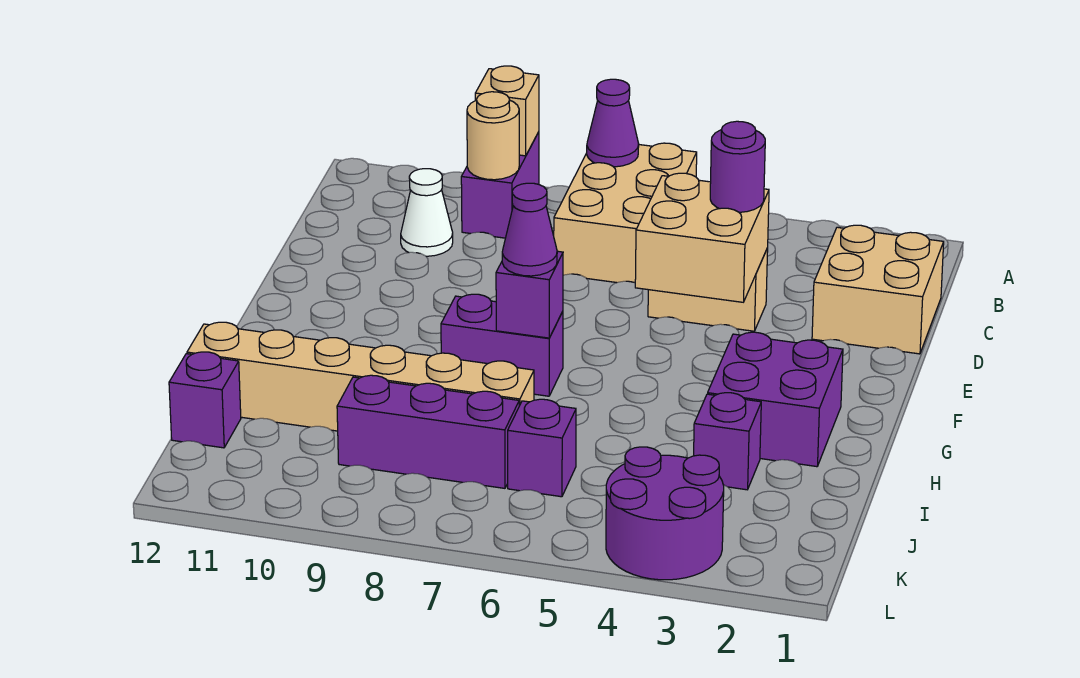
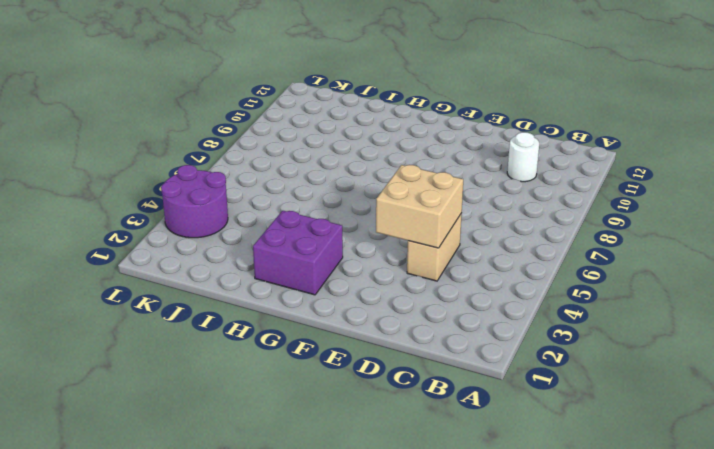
white 1x1 round brick [507,132,539,182] -> white 1x1 cone [401,169,453,256]
none -> tan 2x3 brick [554,143,697,283]
none -> purple 1x2 brick [461,132,539,238]
none -> tan 2x2 brick [812,225,944,354]

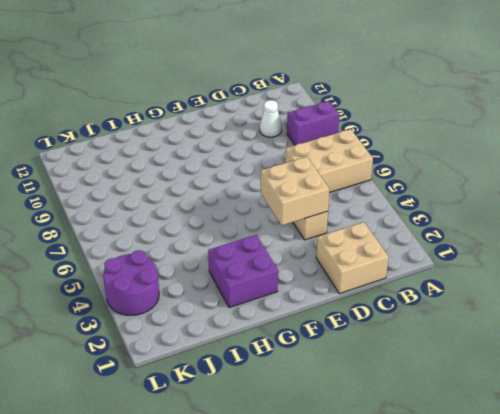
none -> purple 1x2 brick [441,294,563,396]
none -> purple 1x1 brick [694,393,761,490]
none -> tan 1x6 brick [187,322,534,431]

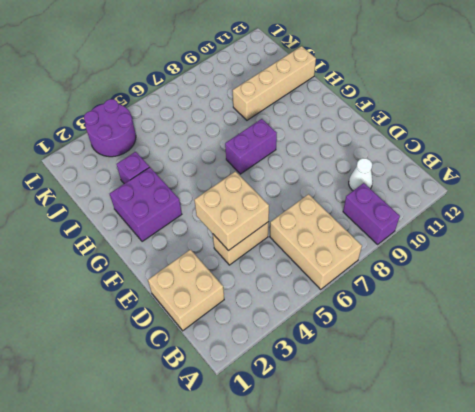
tan 1x4 brick [233,46,316,120] -> tan 1x6 brick [187,322,534,431]
none -> purple 1x1 brick [508,399,576,497]
none -> purple 1x3 brick [337,375,519,488]
none -> purple 1x1 brick [169,352,241,448]

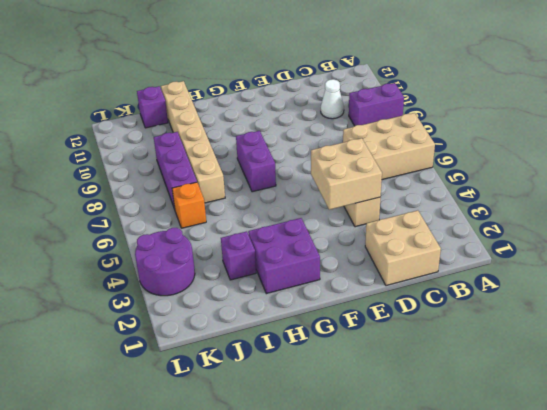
orange 1x1 brick [172,182,206,228] -> purple 1x1 brick [508,399,576,497]
none -> purple 1x1 cone [587,79,639,167]
none -> tan 1x1 brick [475,66,539,156]
none -> tan 1x1 round brick [467,92,519,180]

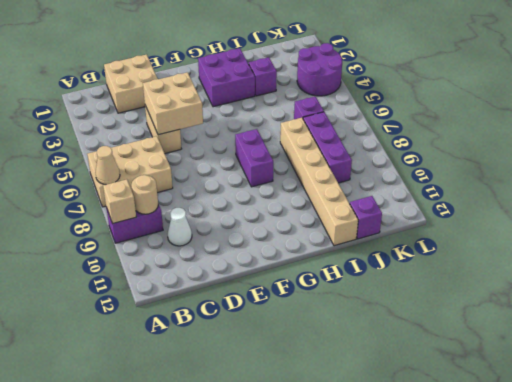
tan 1x1 cone [95,146,120,185] -> purple 1x1 cone [587,79,639,167]
none -> purple 1x1 brick [496,251,563,338]
none -> purple 1x1 round brick [710,121,765,212]
none -> purple 1x1 cone [502,183,557,276]

